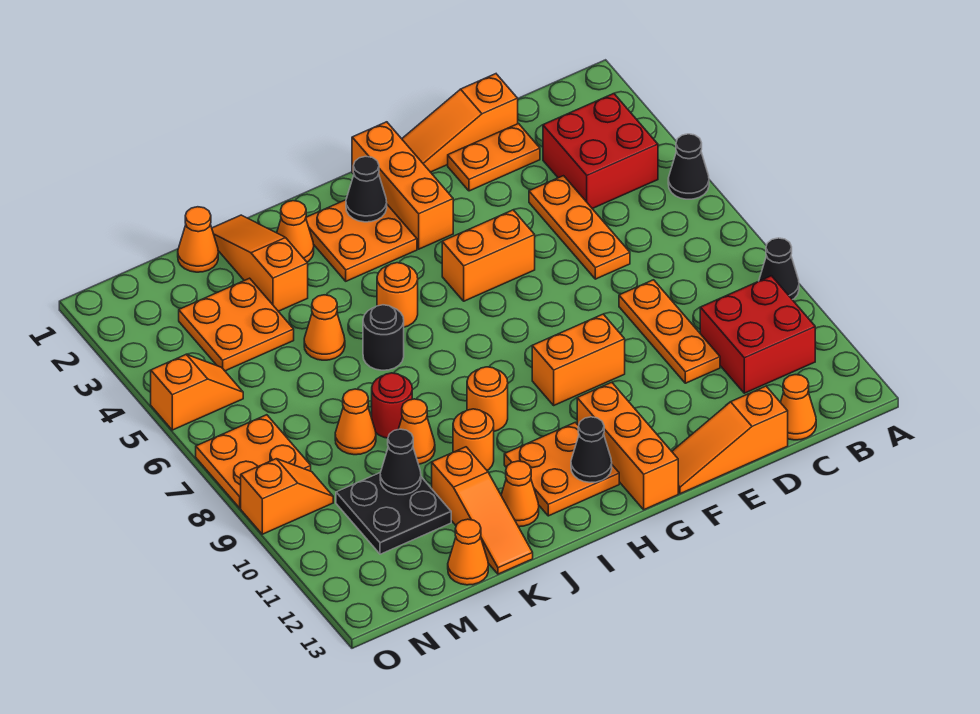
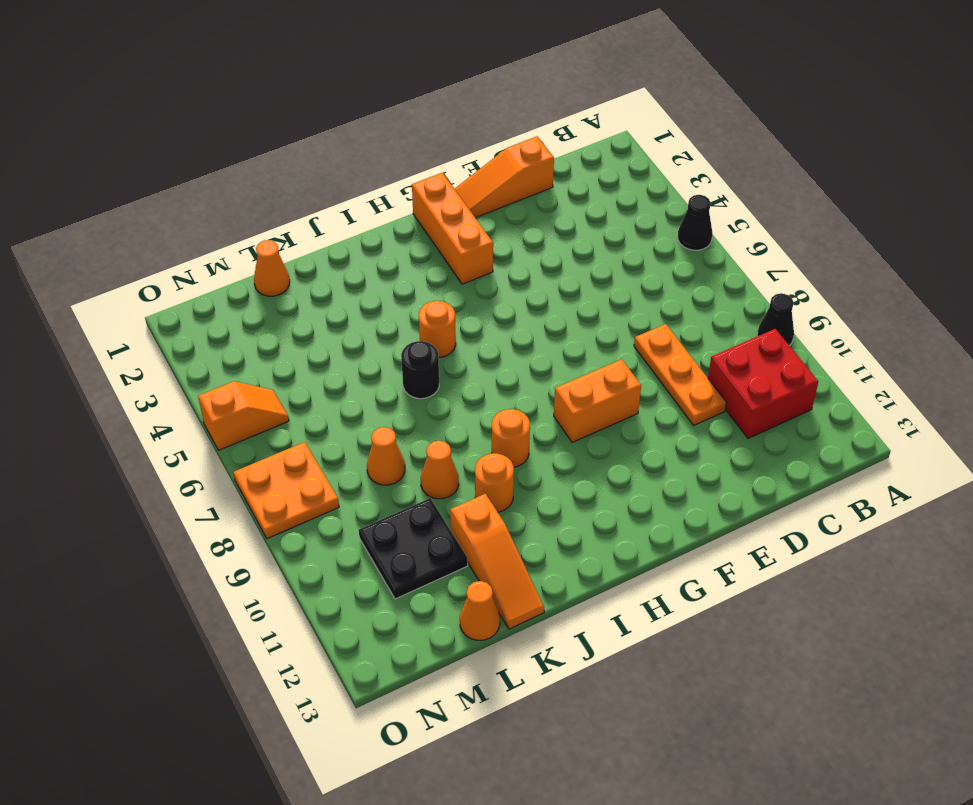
none -> red 2x2 brick [543,94,658,209]
none -> orange 1x1 cone [780,375,816,440]
none -> orange 1x2 plate [448,124,540,191]
none -> orange 1x3 plate [529,176,630,279]

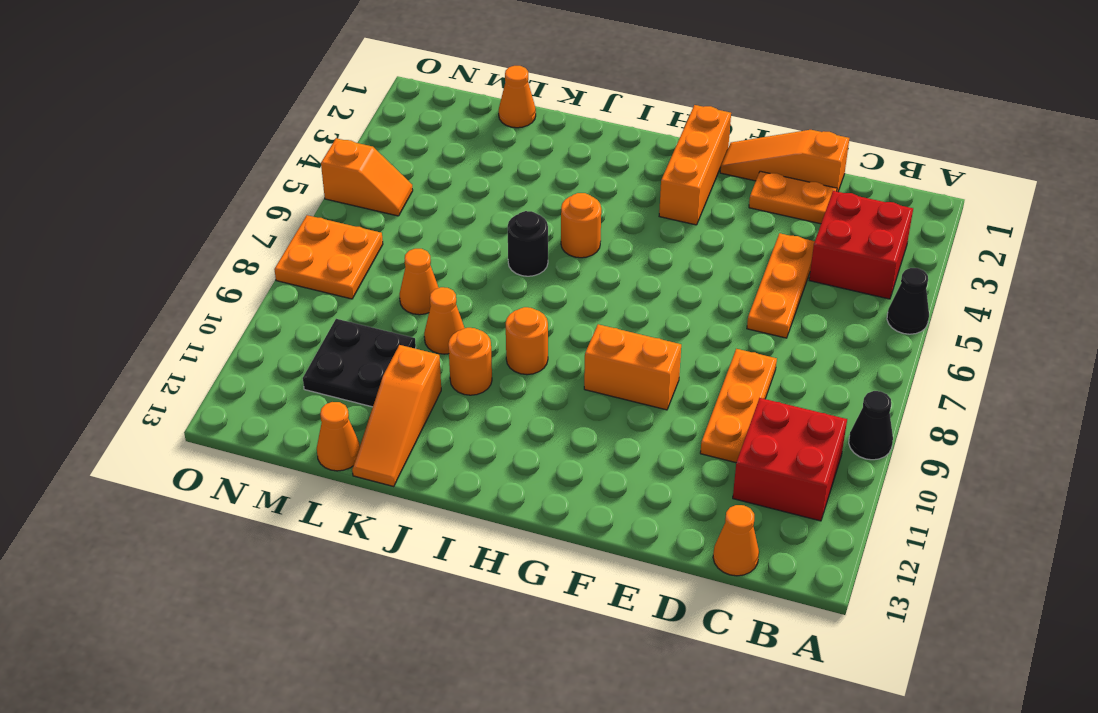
none -> orange 1x3 slope [672,386,788,494]
none -> orange 1x2 brick [442,210,535,301]
none -> orange 1x3 brick [577,382,678,510]
none -> orange 2x2 plate [306,200,417,281]

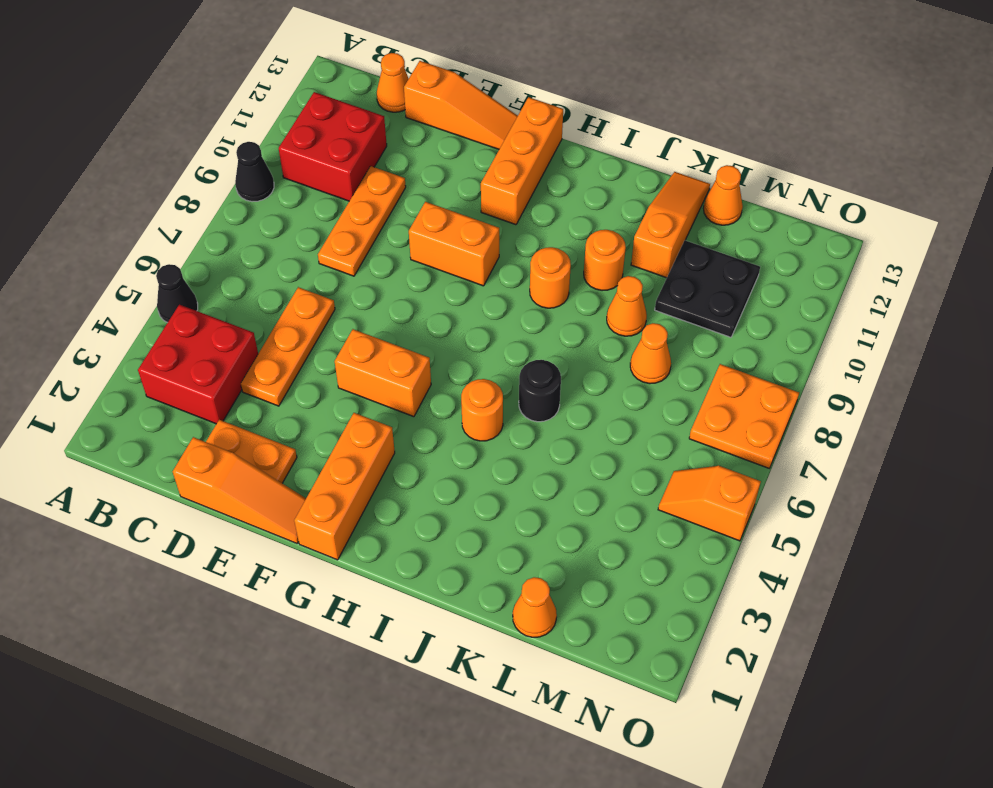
none -> orange 2x2 plate [306,200,417,281]
none -> orange 2x2 plate [504,422,619,516]
none -> orange 1x1 cone [277,201,314,262]
none -> orange 1x1 cone [501,461,539,527]

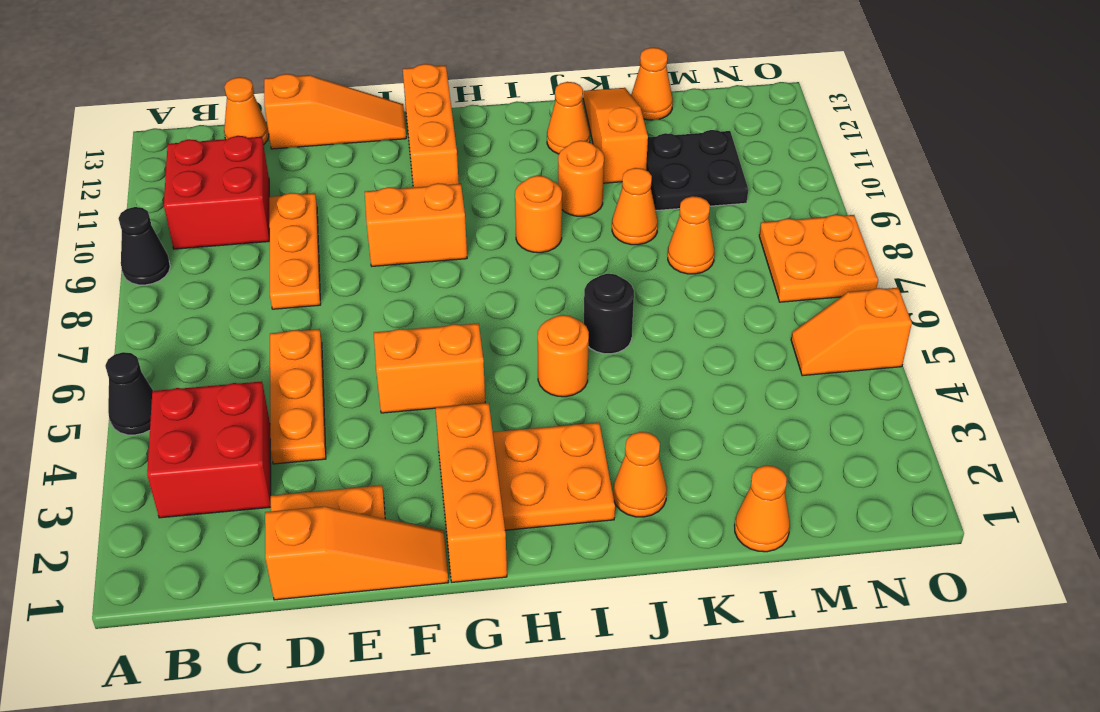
none -> orange 2x2 plate [504,422,619,516]
none -> orange 1x3 slope [212,215,308,311]
none -> orange 1x1 cone [304,295,345,360]
none -> red 1x1 round brick [372,373,412,438]

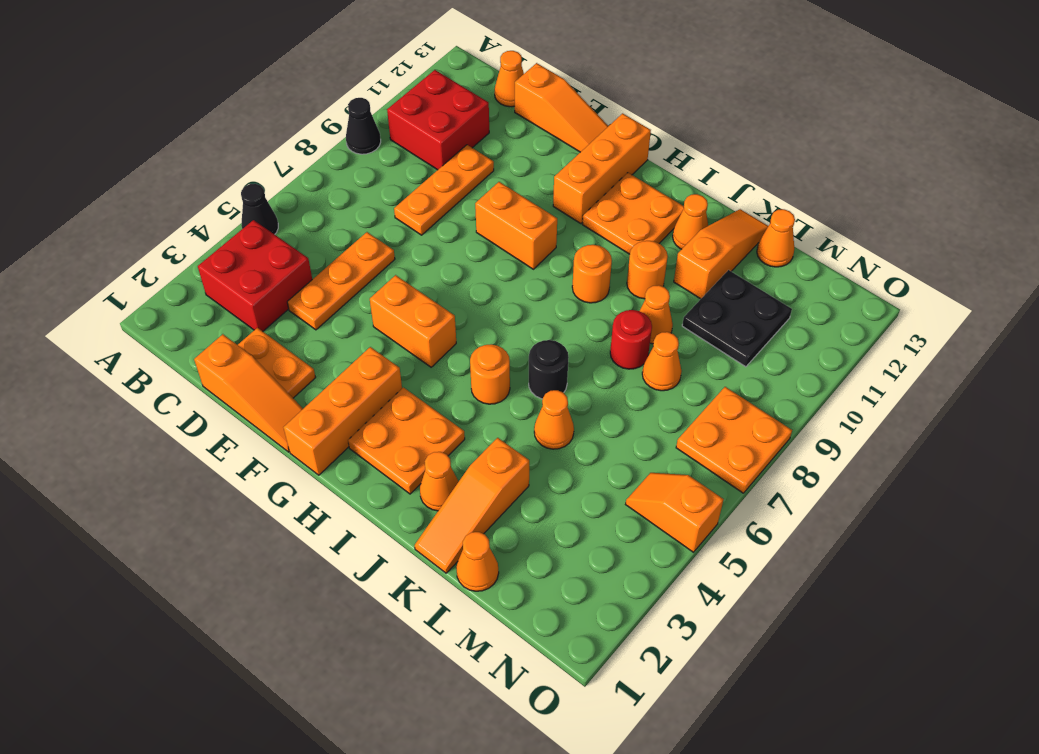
none -> orange 2x2 plate [179,278,294,371]
none -> orange 1x2 slope [241,459,333,534]
none -> black 1x1 cone [346,157,387,222]
none -> black 1x1 cone [571,417,612,482]

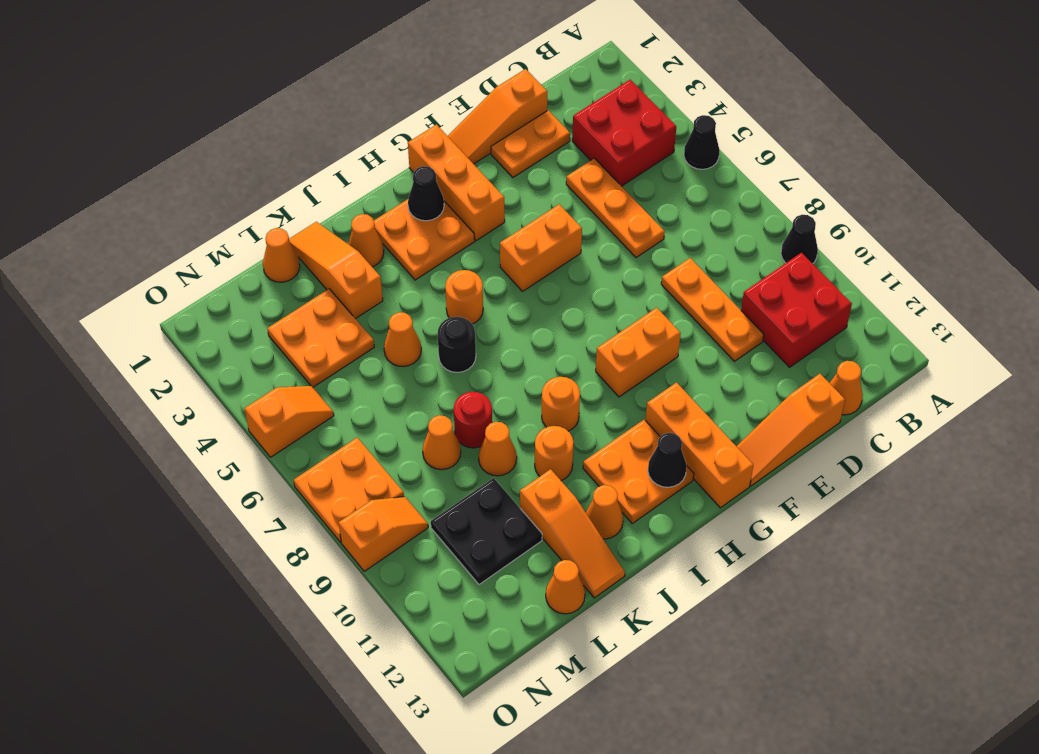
none -> black 1x1 cone [380,429,421,495]

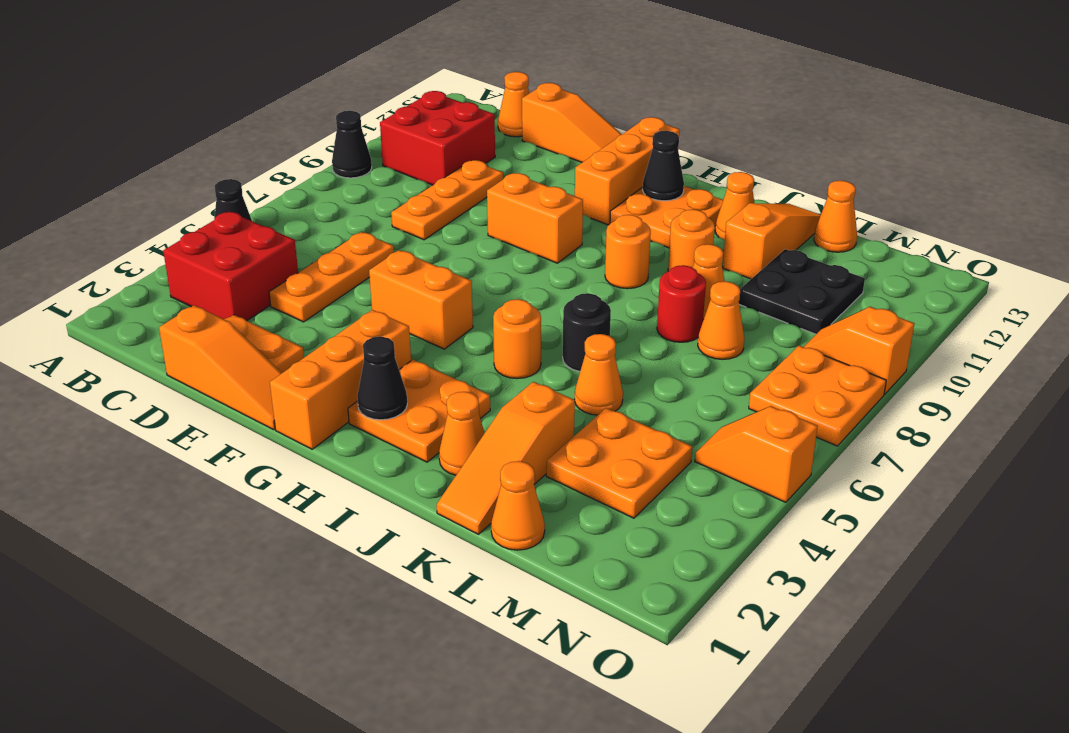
none -> black 1x1 cone [380,429,421,495]

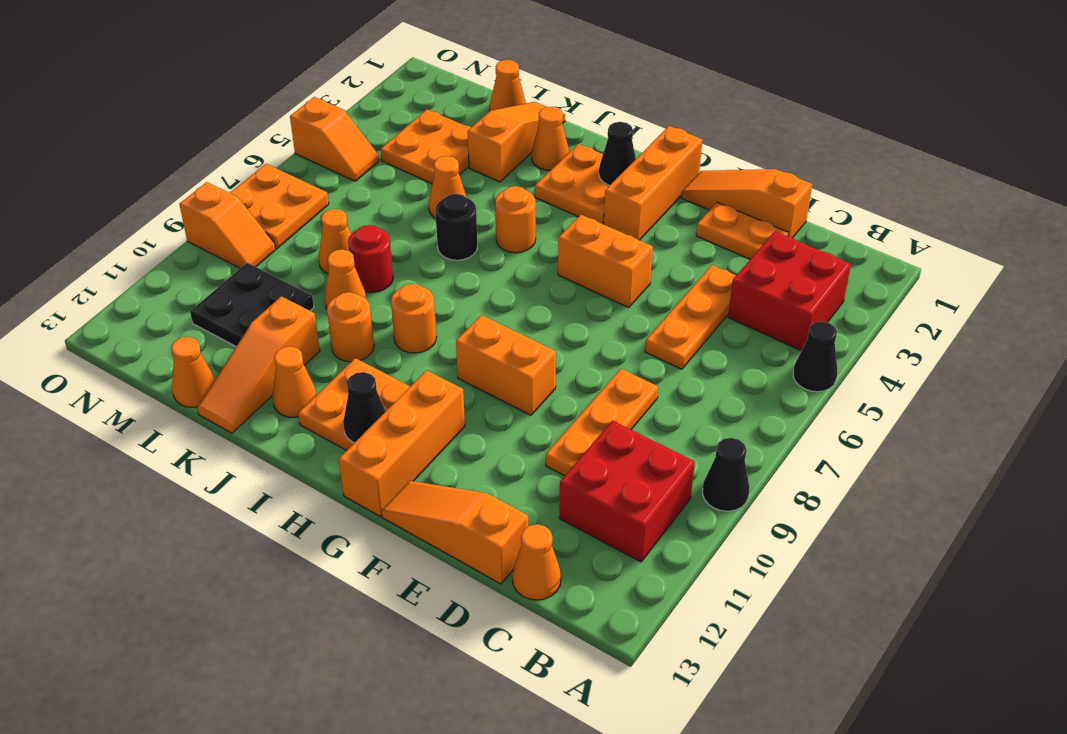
none -> black 1x1 cone [380,429,421,495]

